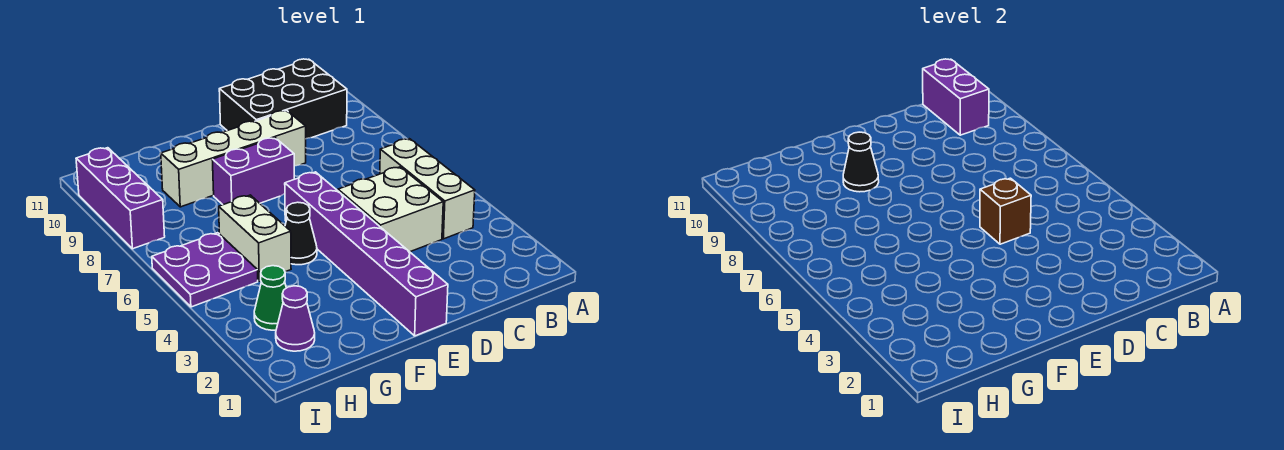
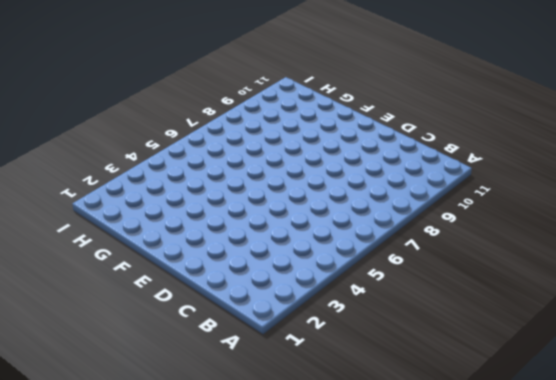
none -> white 1x3 brick [380,139,475,239]
none -> black 2x3 brick [219,59,347,139]
none -> white 2x2 brick [338,167,443,252]

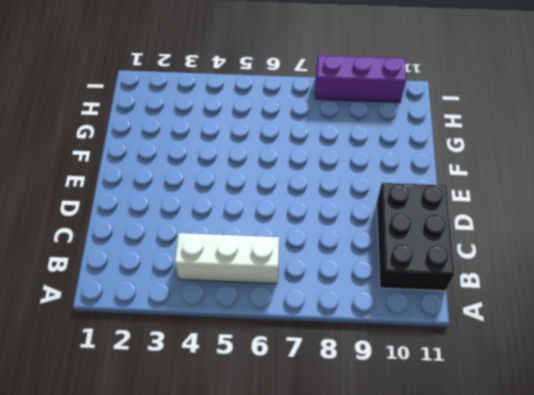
none -> white 2x2 brick [338,167,443,252]
none -> white 1x4 brick [161,111,306,207]
none -> purple 1x6 brick [285,172,448,336]

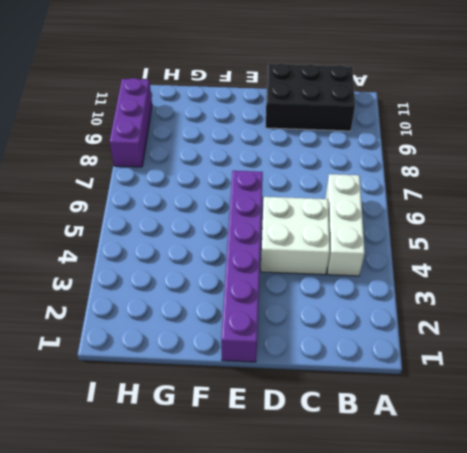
none -> white 1x4 brick [161,111,306,207]
none -> purple 1x2 brick [212,138,294,205]
none -> black 1x1 cone [285,202,317,265]

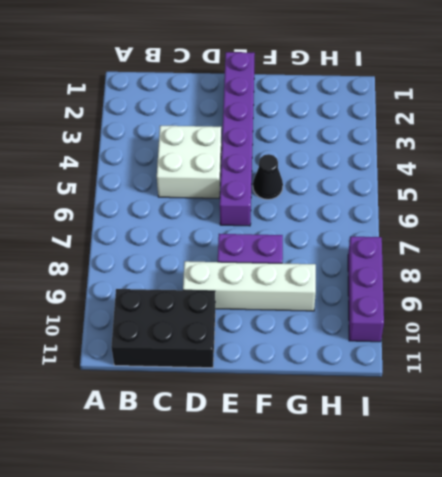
none -> white 1x3 brick [380,139,475,239]
none -> white 1x2 brick [219,195,291,281]
none -> purple 1x1 cone [276,286,315,351]

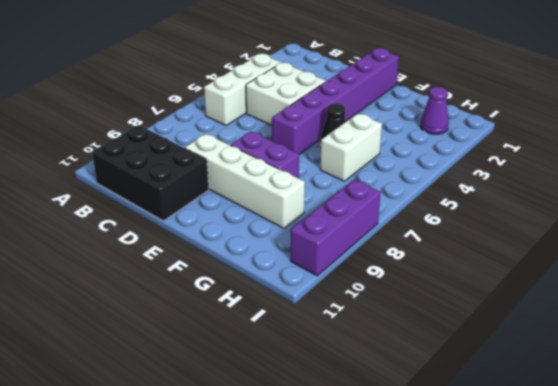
none -> green 1x1 cone [254,266,286,330]
none -> purple 2x2 plate [152,233,258,307]
none -> purple 1x2 brick [923,59,989,135]

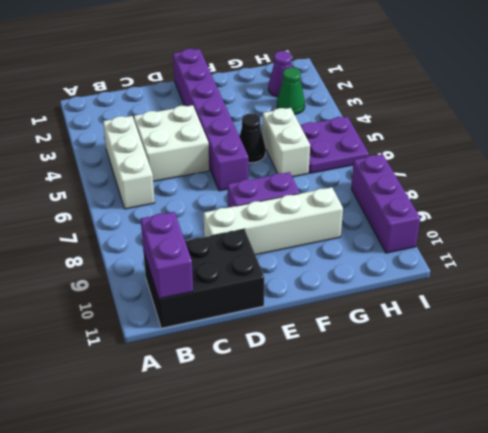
none -> brown 1x1 brick [980,178,1031,244]
none -> black 1x1 cone [843,132,879,192]

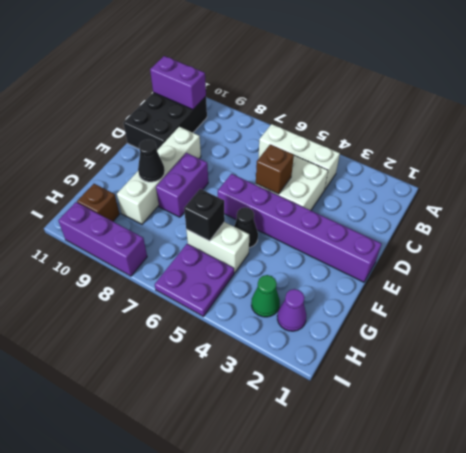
black 1x1 brick [184,189,225,241] -> none
brown 1x1 brick [77,184,119,221] -> none

